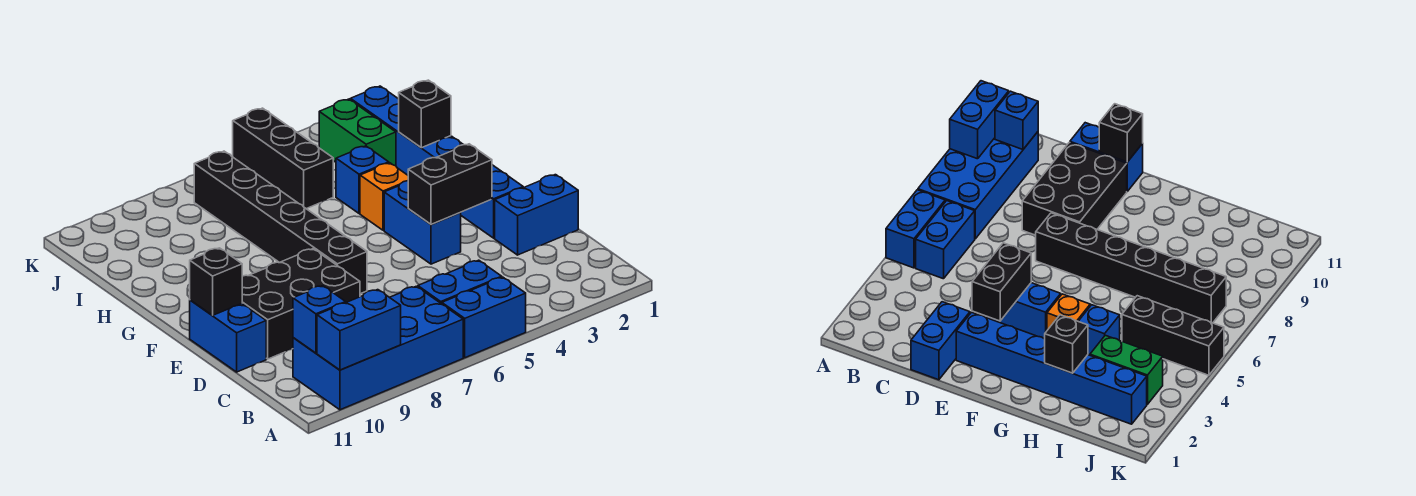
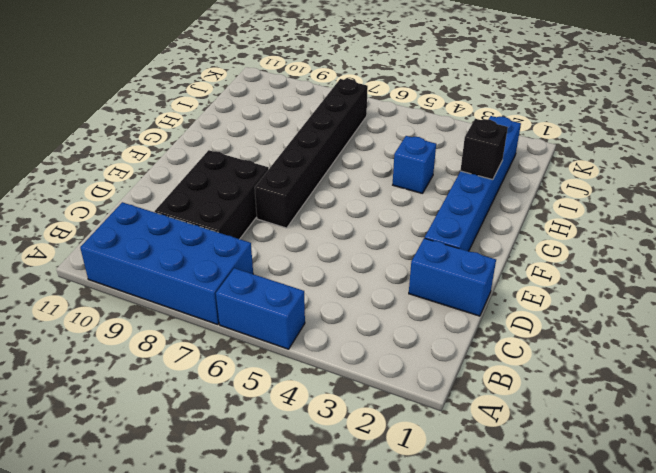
black 2x3 brick [155,150,269,239] -> black 2x3 brick turned to [242,249,360,359]
none -> blue 1x2 brick [418,260,502,304]
none -> blue 1x2 brick [190,300,266,372]
none -> blue 1x2 brick [384,181,461,264]

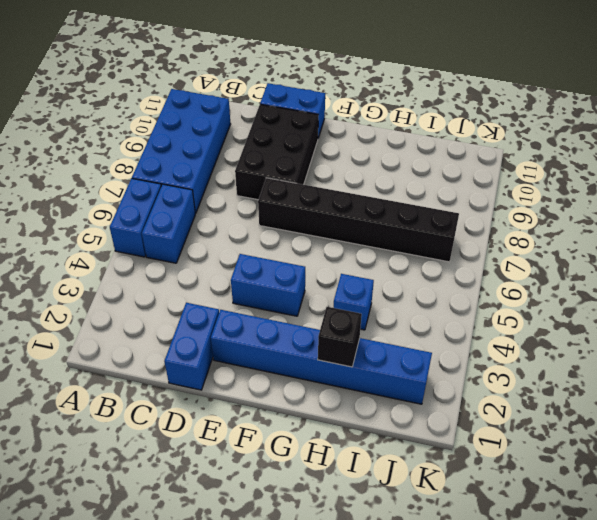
none -> orange 1x1 brick [360,163,408,230]
none -> green 1x2 brick [319,99,396,166]
none -> black 1x3 brick [233,108,333,209]

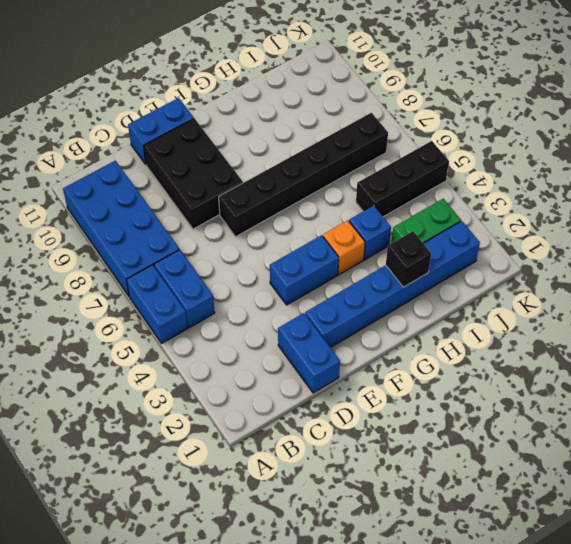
none -> blue 1x2 brick [317,290,401,370]
none -> blue 1x1 brick [293,286,346,353]
none -> black 1x2 brick [408,144,492,225]

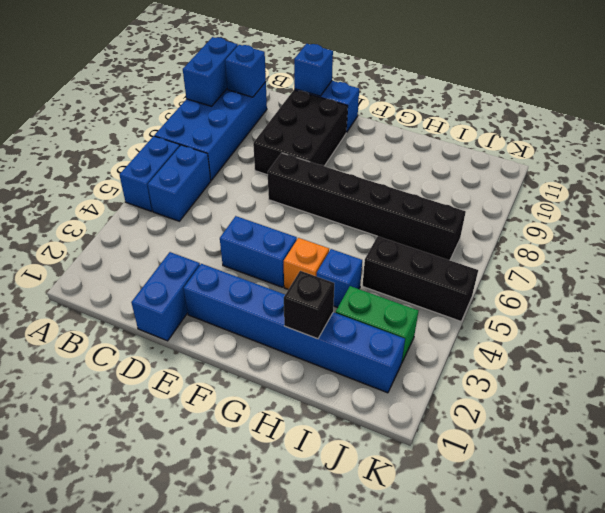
blue 1x1 brick [294,44,333,96] -> none
none -> black 1x2 brick [408,144,492,225]
none -> black 1x1 brick [190,248,242,315]

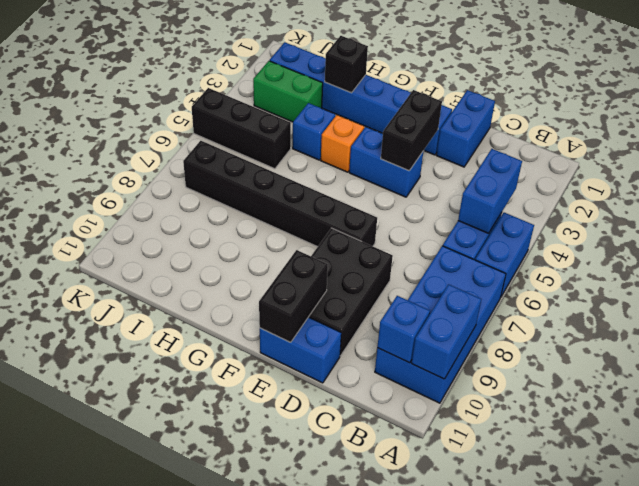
blue 1x2 brick [458,149,522,234] -> none
black 1x2 brick [259,250,328,342] -> black 1x1 brick [190,248,242,315]

